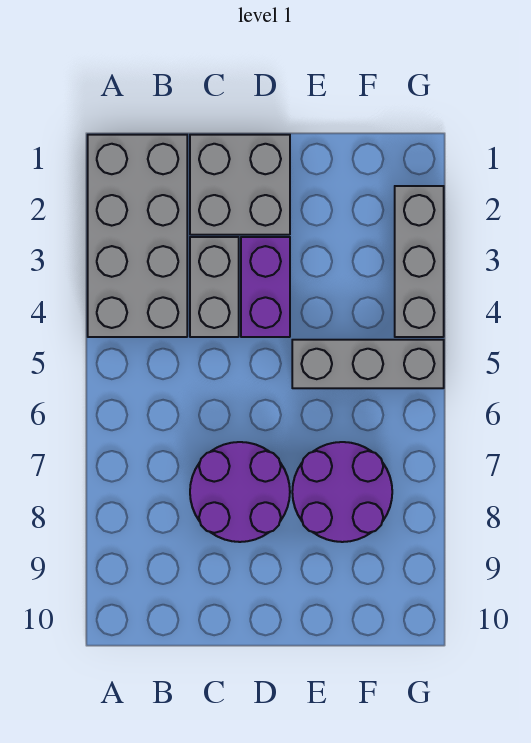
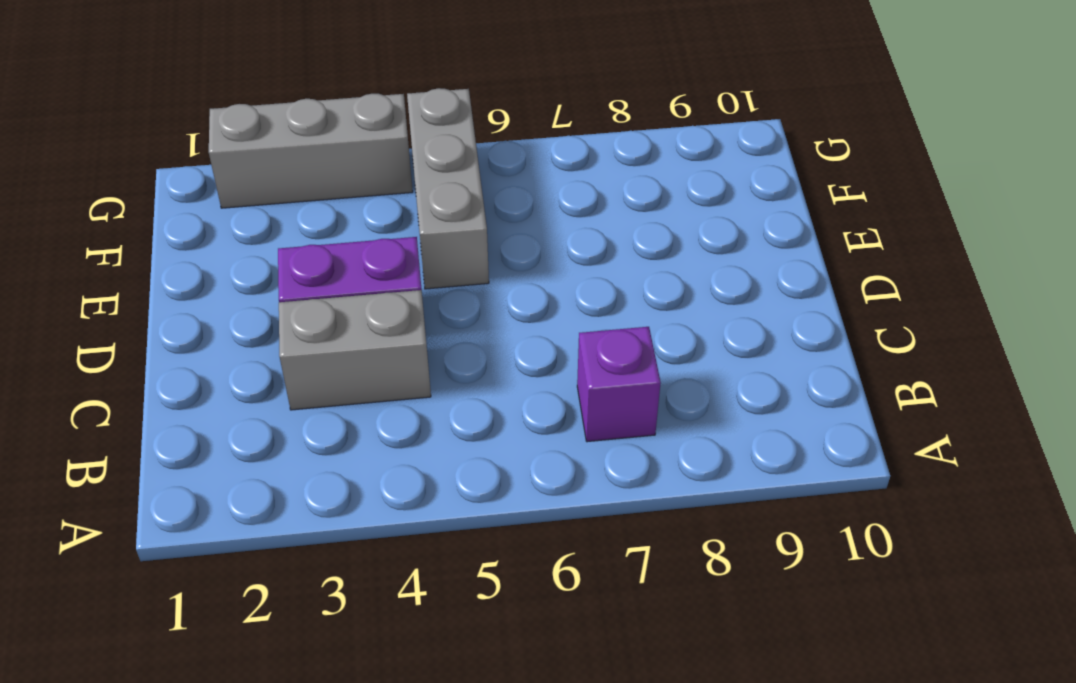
purple 1x1 brick [577,327,661,442] -> none
none -> grey 2x4 brick [88,135,187,337]
none -> grey 2x2 brick [190,135,290,235]

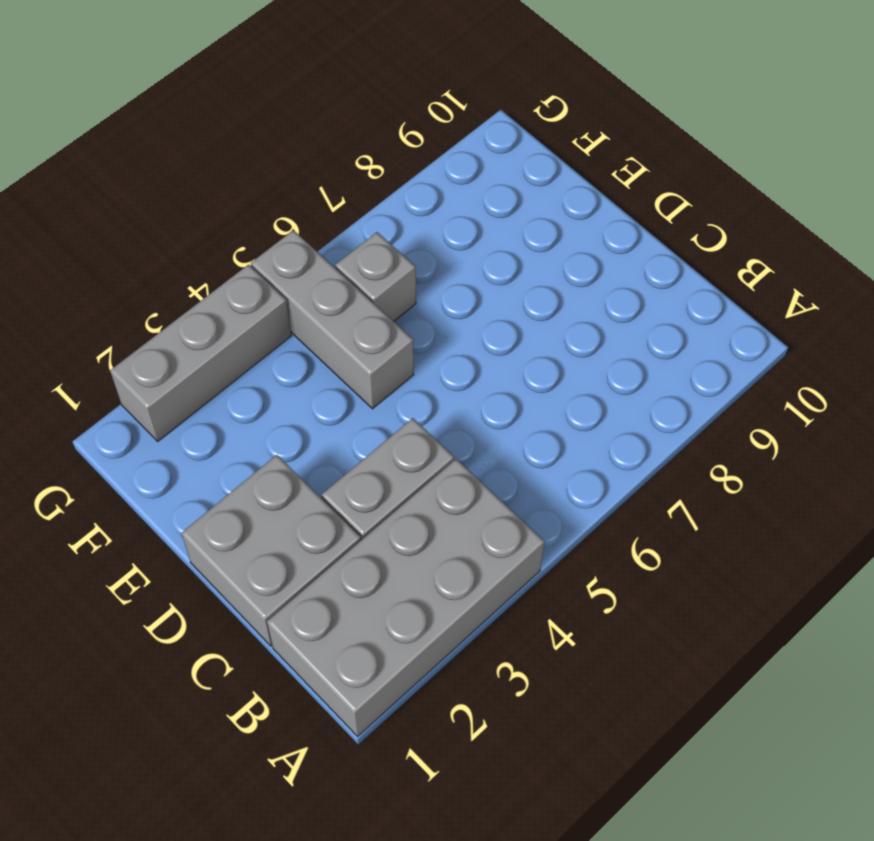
grey 1x1 brick [335,232,416,321] -> none
none -> purple 2x2 round brick [190,442,290,542]
none -> purple 1x2 brick [241,237,290,337]

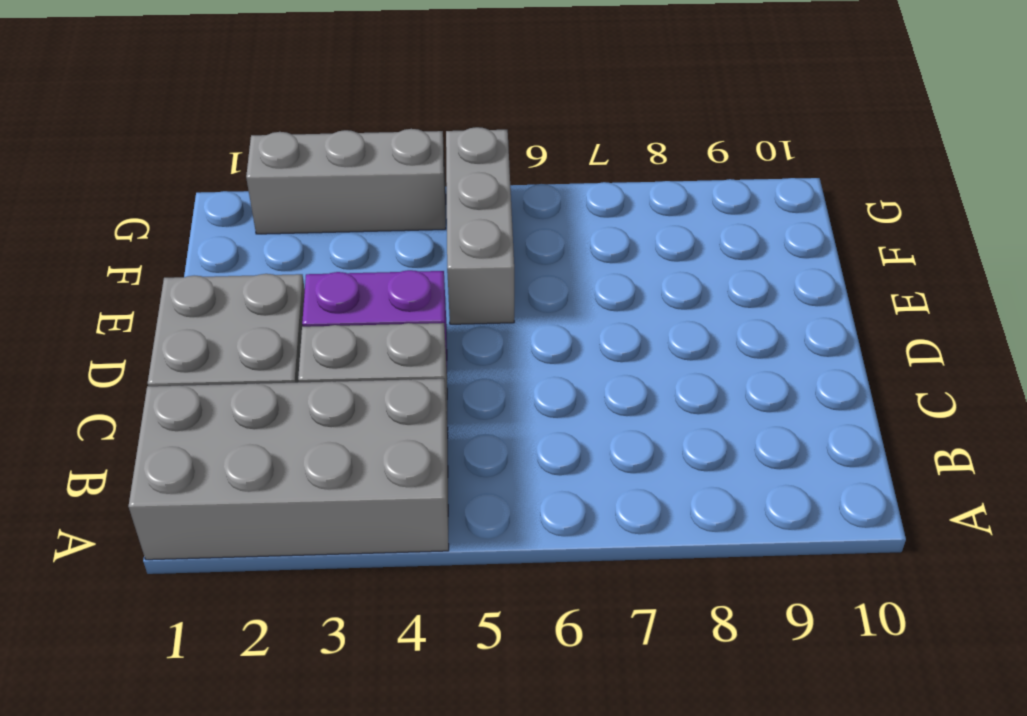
none -> purple 2x2 round brick [190,442,290,542]
none -> purple 2x2 round brick [292,442,392,542]

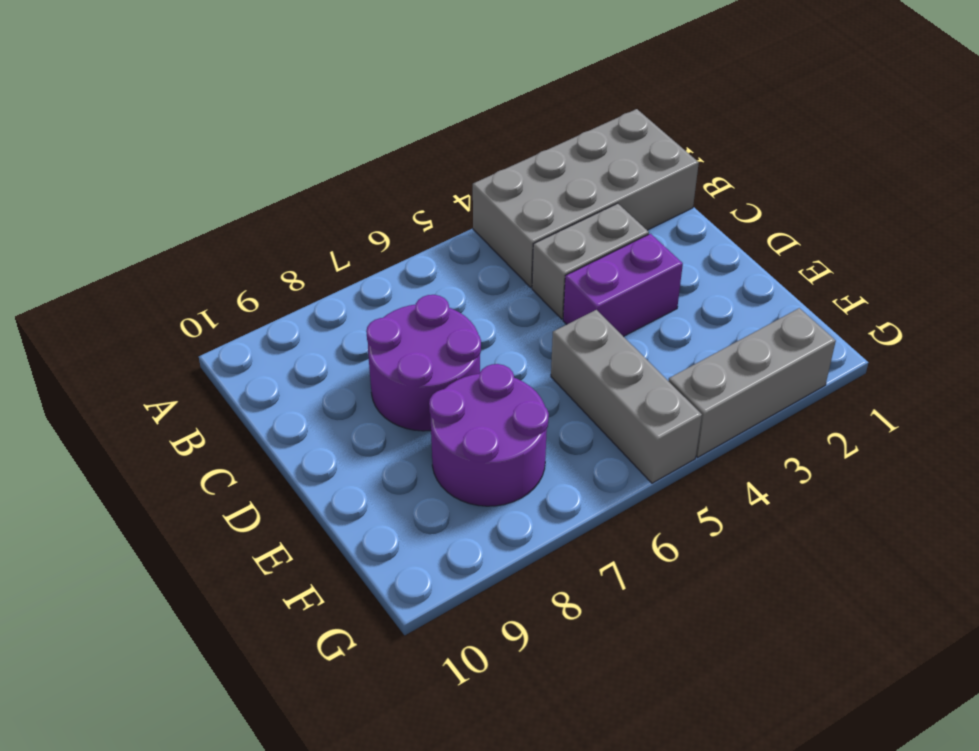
none -> grey 2x2 brick [190,135,290,235]

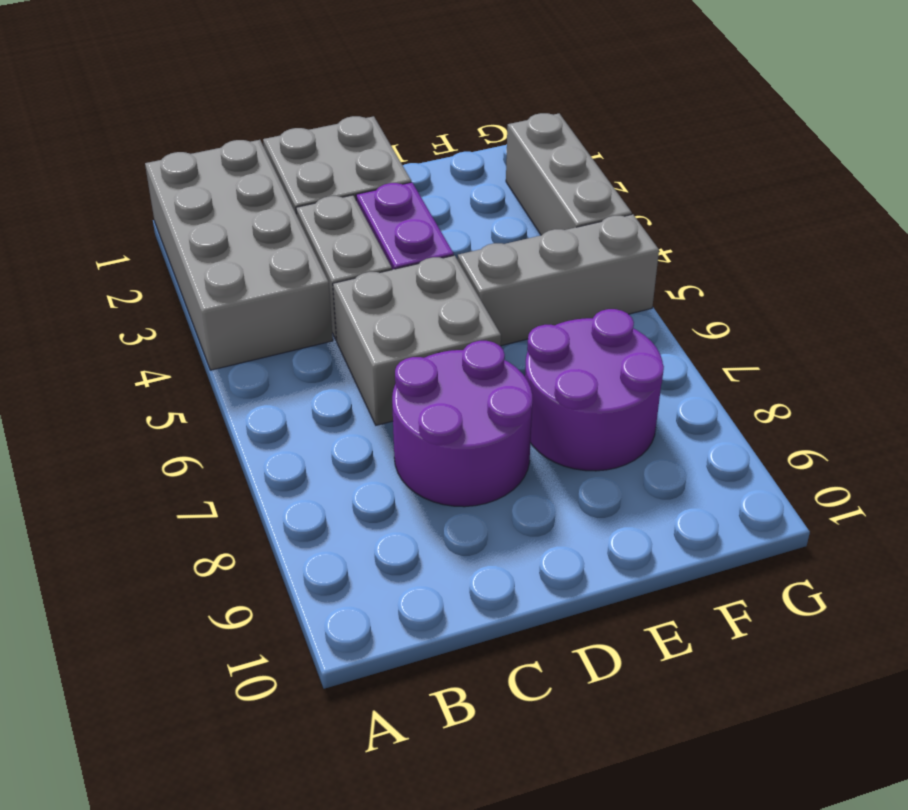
grey 2x2 brick [333,255,501,425] -> none

